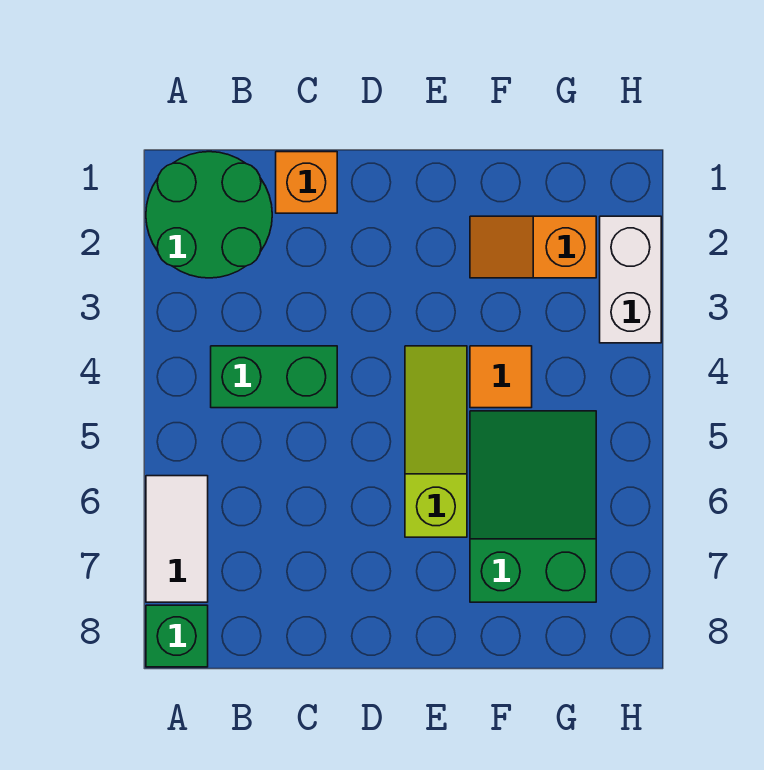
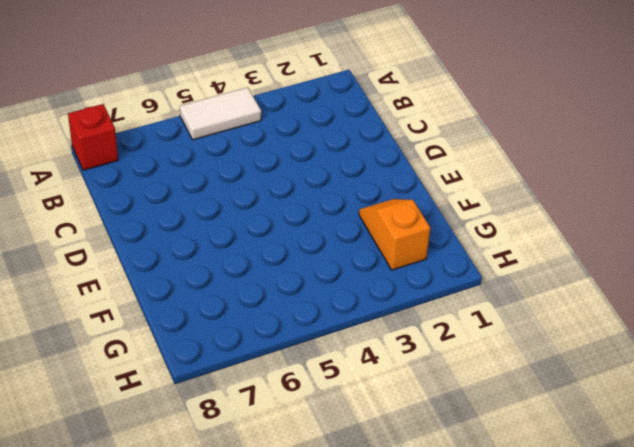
white 1x2 tile [180,87,261,140] -> white 1x2 tile moved to [146,476,208,602]
red 1x1 brick [68,104,118,170] -> green 1x1 brick [146,605,208,667]
none -> green 2x2 round brick [146,152,272,278]
none -> green 1x2 brick [211,346,337,408]

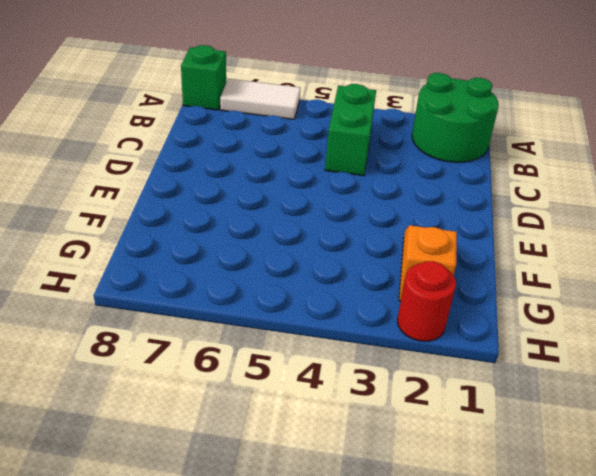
red 1x1 round brick [397,261,456,341] -> white 1x2 brick [600,216,661,343]
none -> orange 1x1 brick [276,152,337,213]
none -> lime 1x3 slope [405,346,467,537]

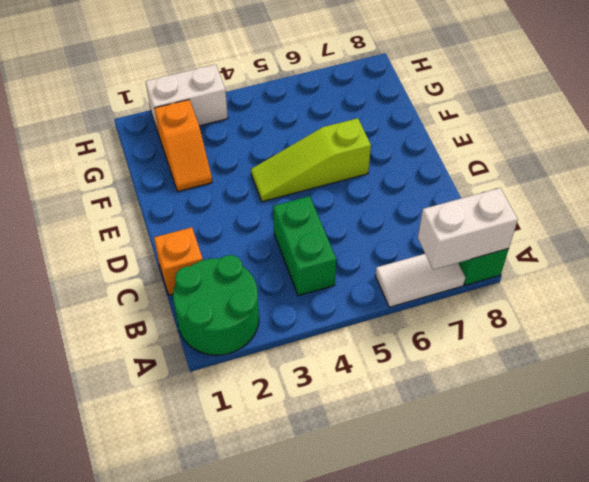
white 1x2 brick [418,188,518,270] -> none
none -> orange 1x1 tile [470,346,532,408]
none -> green 2x3 slope [470,411,596,602]

